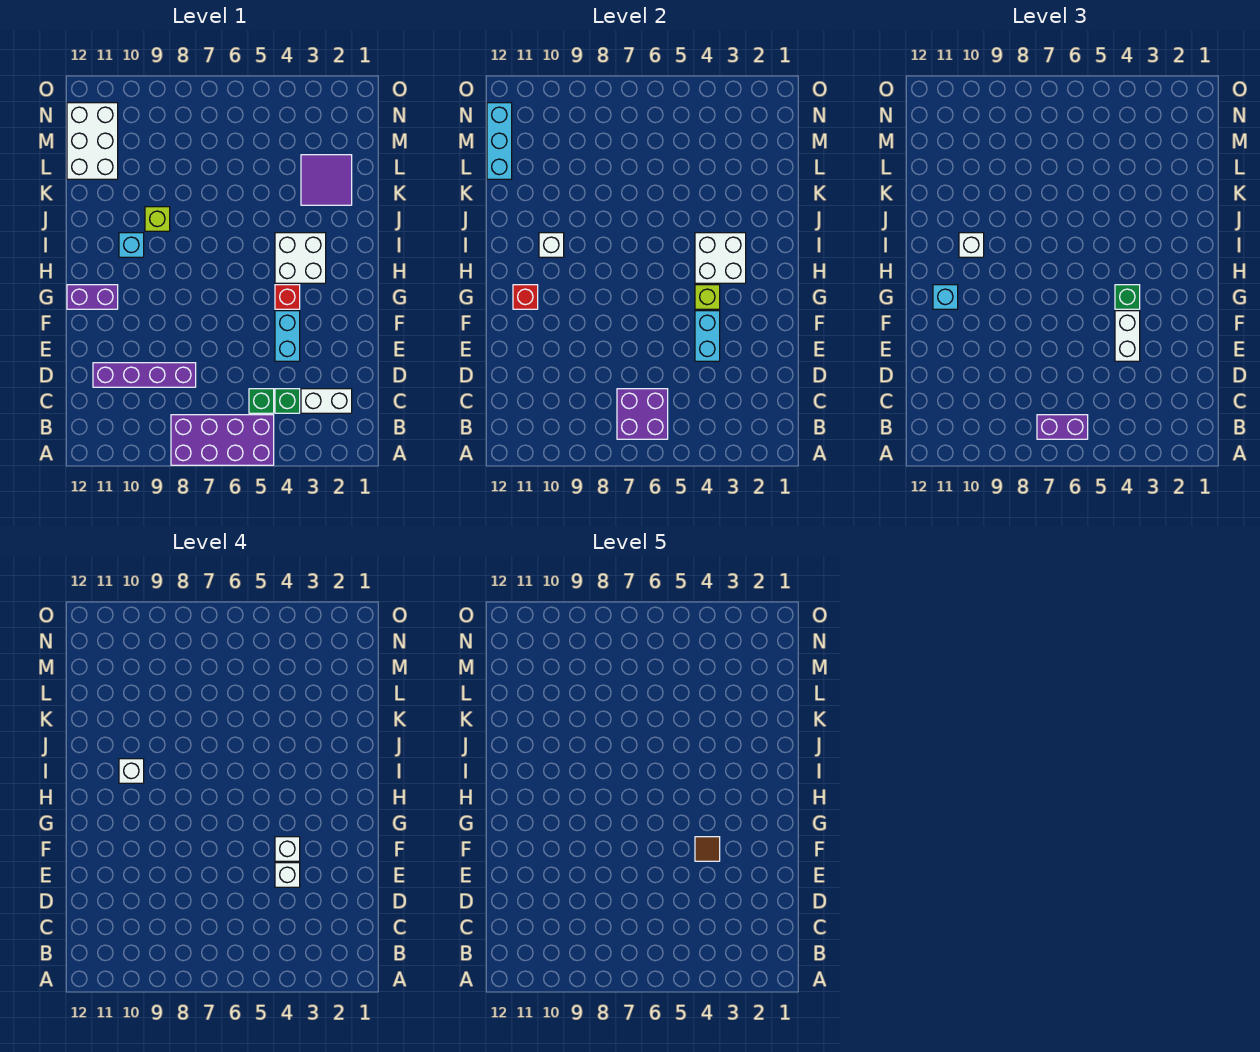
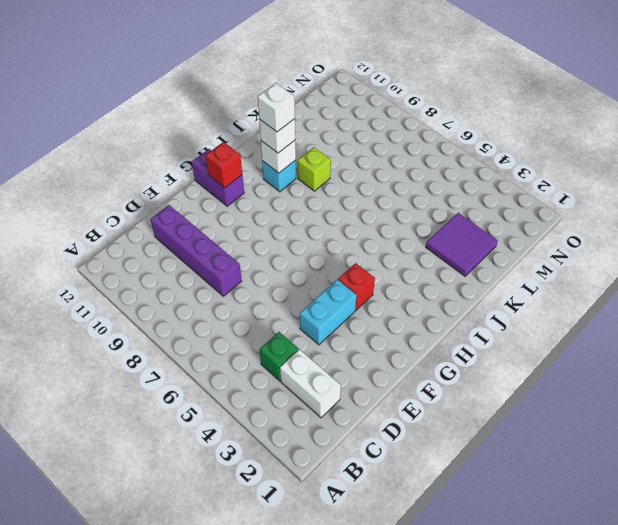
none -> purple 2x4 brick [171,415,274,465]
none -> green 1x1 brick [249,389,274,413]
none -> white 2x2 brick [275,233,326,283]

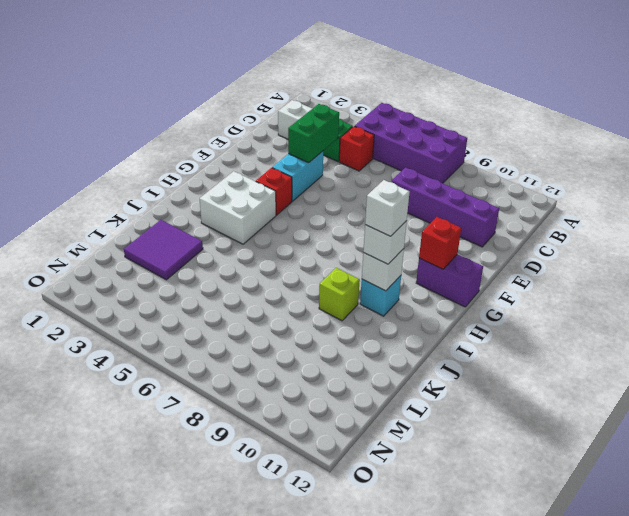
red 1x1 brick [339,126,374,171] -> green 1x1 brick [249,389,274,413]
green 1x2 brick [288,104,339,163] -> cyan 1x2 brick [695,311,720,361]
none -> white 2x3 brick [67,103,118,179]
none -> purple 2x2 brick [617,389,668,439]
none -> lime 1x1 brick [695,285,720,309]

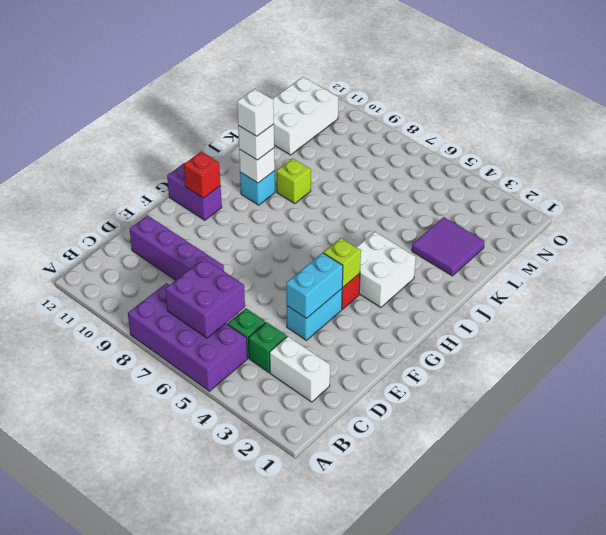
none -> white 2x2 brick [695,233,746,283]
none -> cyan 1x3 brick [487,103,512,179]
none -> purple 1x2 brick [1037,415,1088,439]

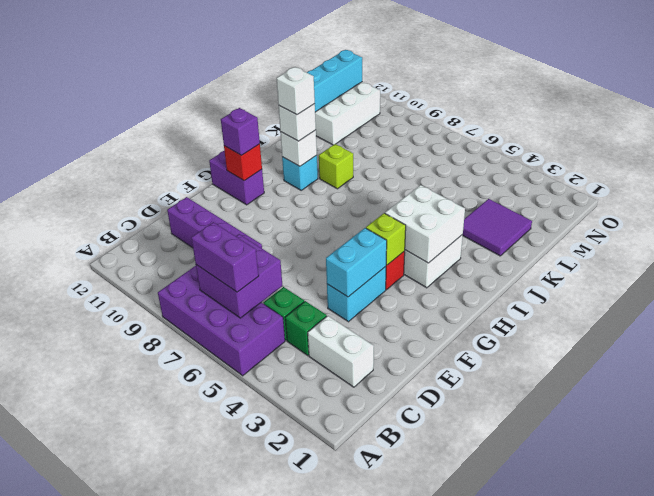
purple 1x1 brick [221,108,260,155] -> cyan 1x1 brick [933,285,958,309]
none -> white 1x2 brick [1115,311,1140,361]
none -> green 1x1 brick [1115,285,1140,309]
none -> white 1x1 brick [275,863,300,887]

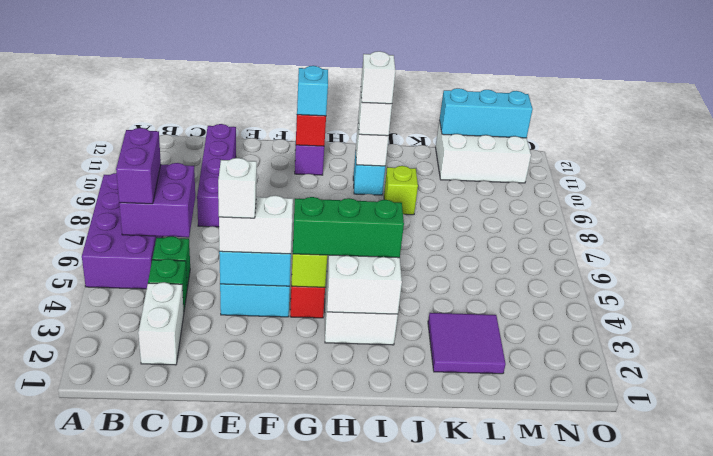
green 1x3 brick [293,197,404,258] -> green 1x1 brick [1115,285,1140,309]
none -> white 1x1 brick [275,837,300,861]
none -> brown 1x1 tile [695,837,720,861]

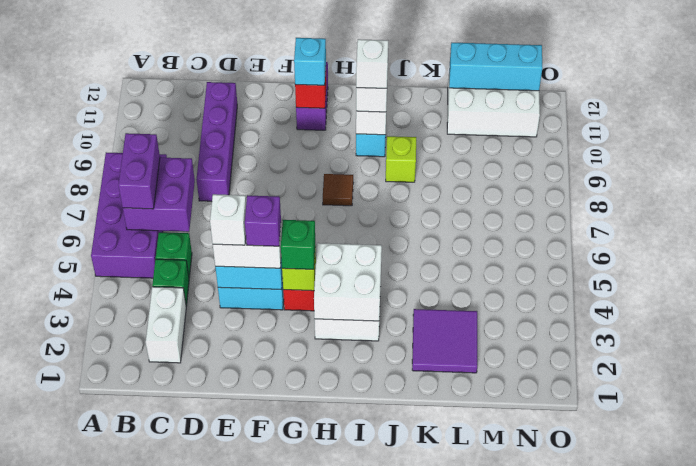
purple 1x1 brick [245,195,281,246] -> white 1x1 brick [275,837,300,861]
brown 1x1 tile [323,174,353,206] -> brown 1x1 tile moved to [695,837,720,861]

